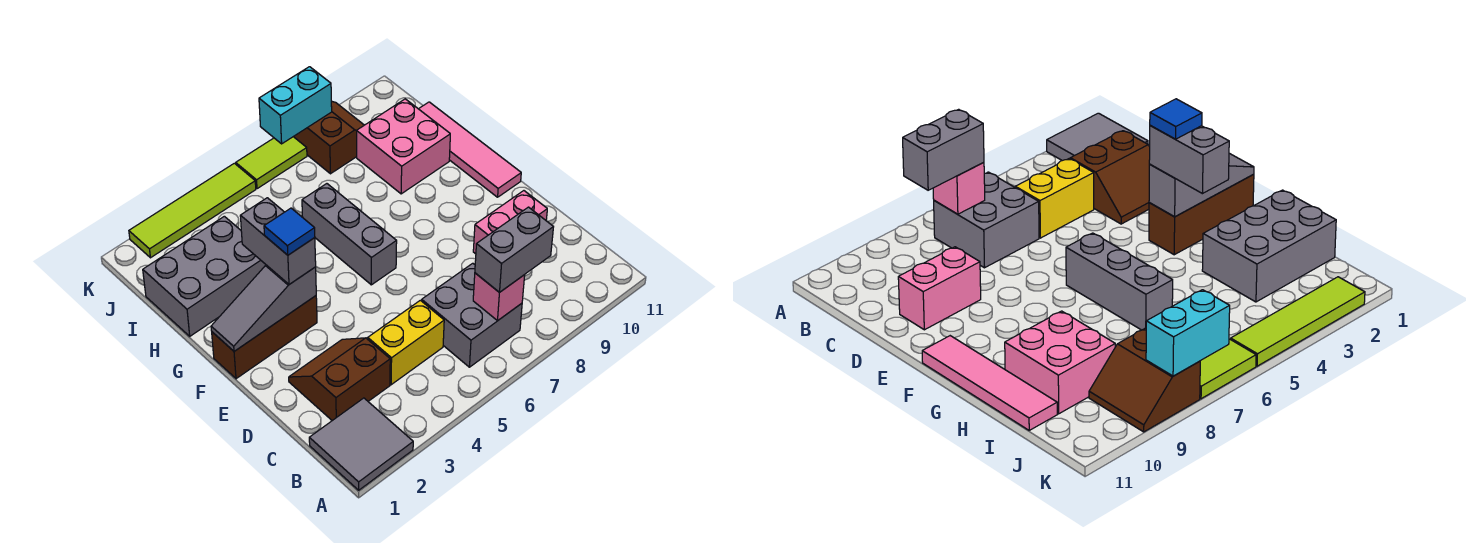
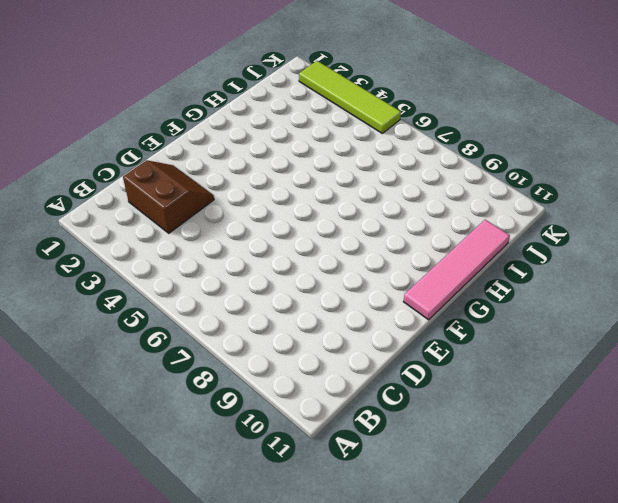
none -> grey 2x2 tile [309,398,413,490]
none -> grey 2x2 brick [422,263,522,367]
none -> yellow 1x2 brick [368,300,444,385]

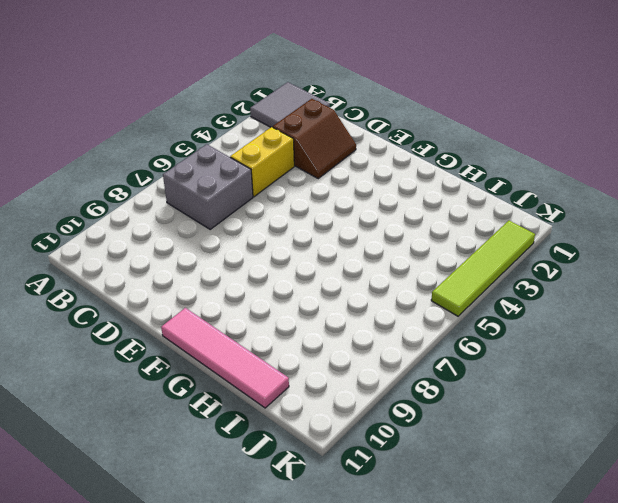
none -> pink 1x2 brick [473,191,547,254]
none -> brown 1x3 brick [212,296,317,379]
none -> grey 1x3 brick [302,184,397,285]

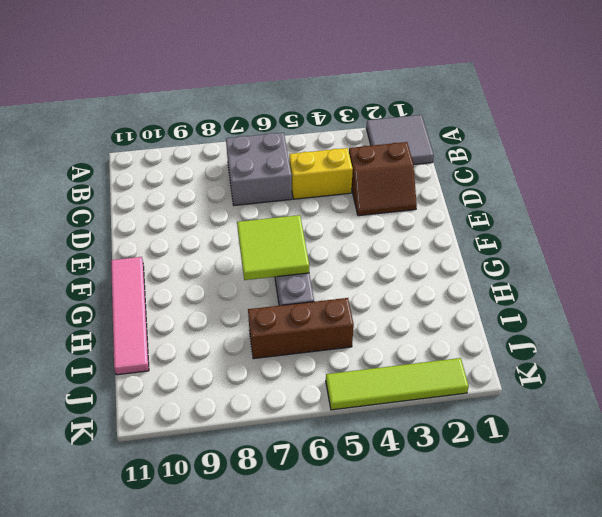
lime 2x2 tile [237,215,309,280] -> none
brown 1x3 brick [248,298,354,359] -> brown 1x3 brick moved to [212,296,317,379]
none -> pink 1x2 brick [473,191,547,254]
none -> grey 2x3 brick [143,216,266,336]
none -> pink 2x2 brick [357,99,450,194]

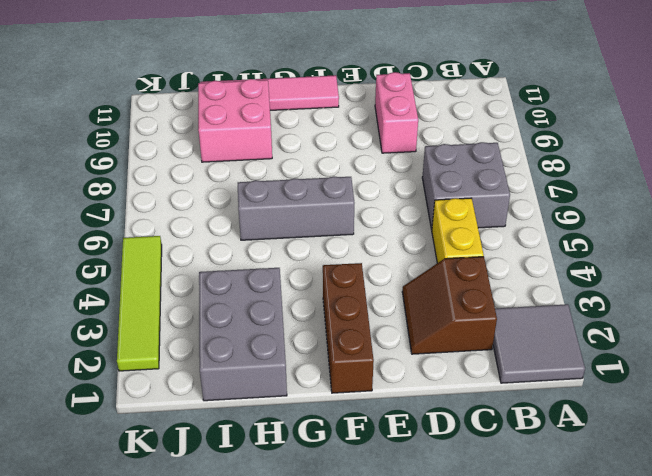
none -> brown 2x2 slope [294,101,364,174]
none -> lime 1x2 tile [236,137,307,189]
none -> pink 1x1 brick [473,273,525,321]

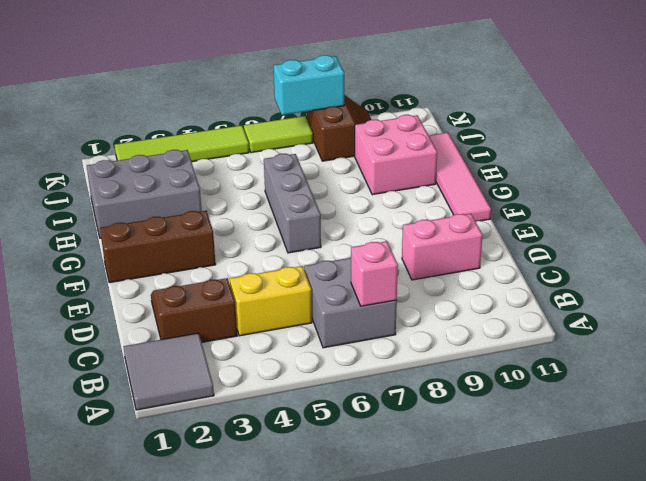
none -> grey 1x3 slope [211,265,316,351]
none -> grey 1x2 brick [475,207,553,293]
none -> grey 1x2 brick [240,198,316,284]

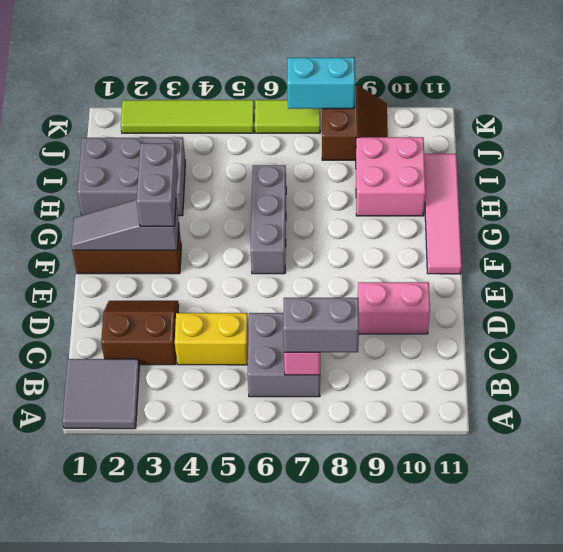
none -> blue 1x1 tile [264,208,315,255]

